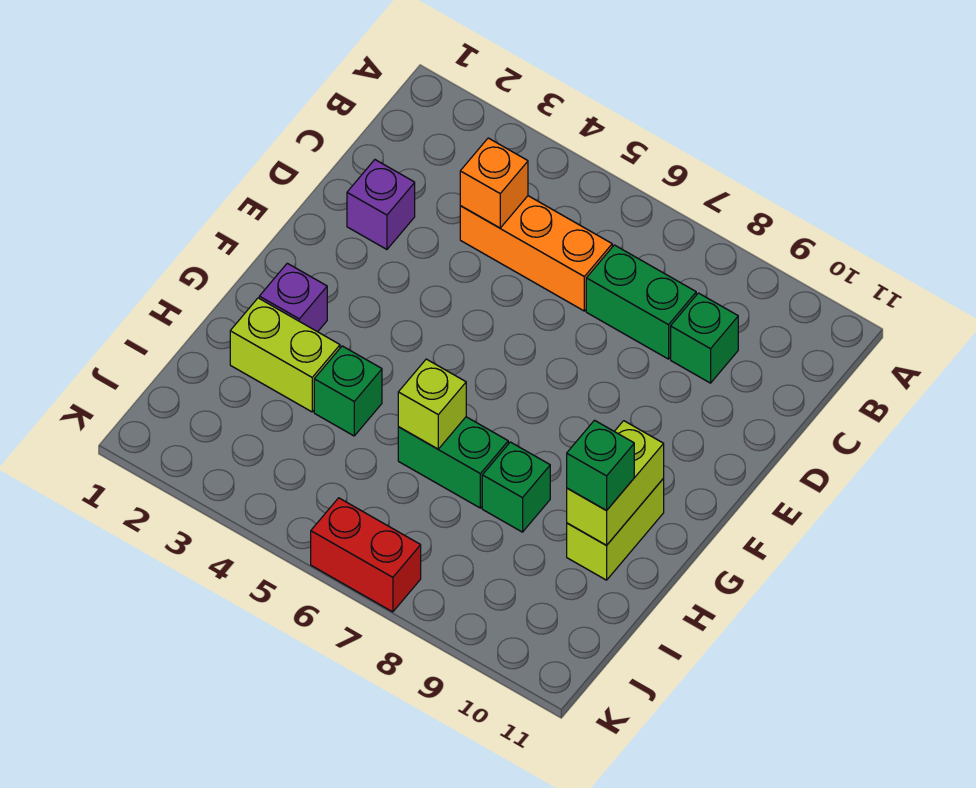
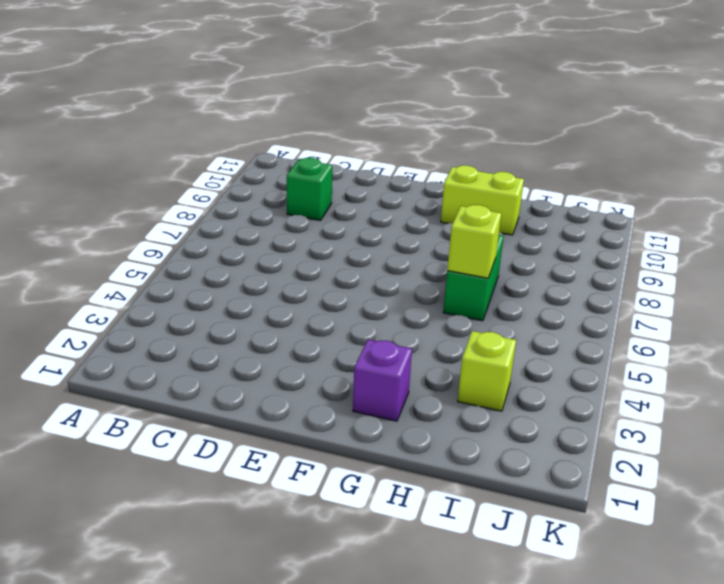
lime 1x1 brick [458,331,516,411] -> none
none -> orange 1x3 brick [460,196,612,311]
none -> green 1x2 brick [586,245,696,359]
none -> purple 1x1 brick [347,160,415,249]

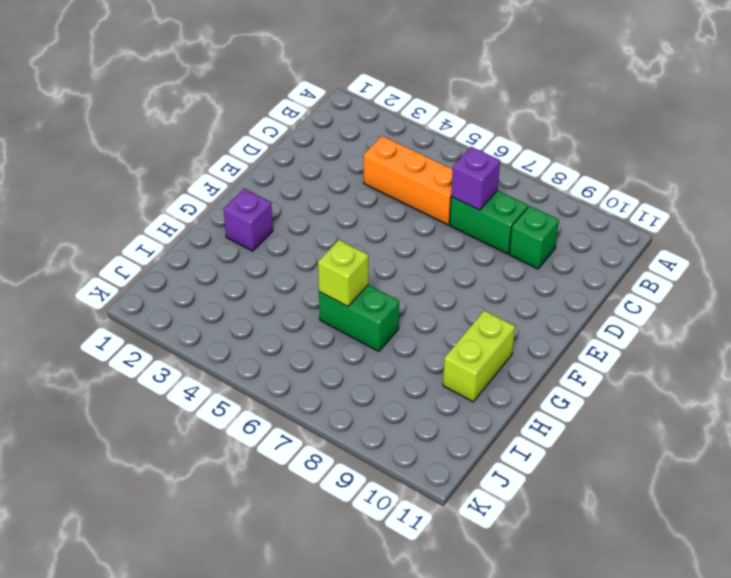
purple 1x1 brick [451,147,500,210] -> purple 1x1 brick moved to [347,160,415,249]
none -> lime 1x2 brick [230,298,340,412]
none -> green 1x1 brick [314,346,382,436]
none -> green 1x1 brick [482,442,550,532]

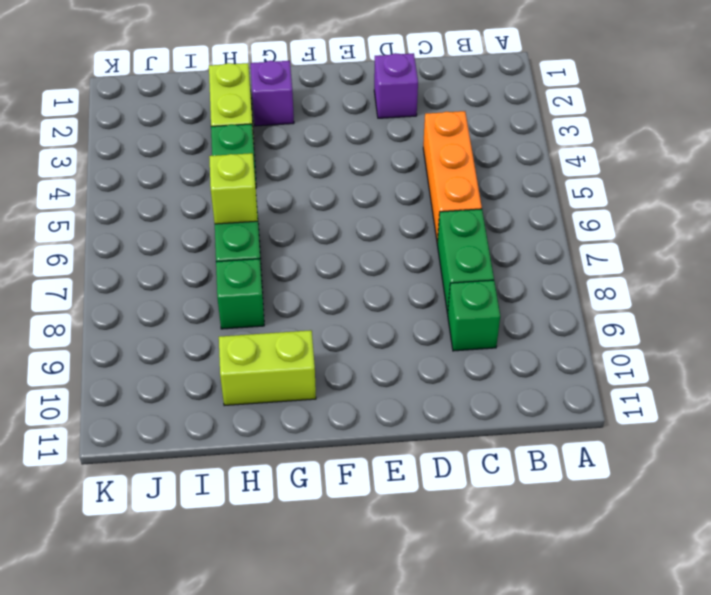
none -> red 1x2 brick [311,498,421,612]
none -> orange 1x1 brick [460,138,528,228]
none -> lime 1x2 brick [567,421,664,545]

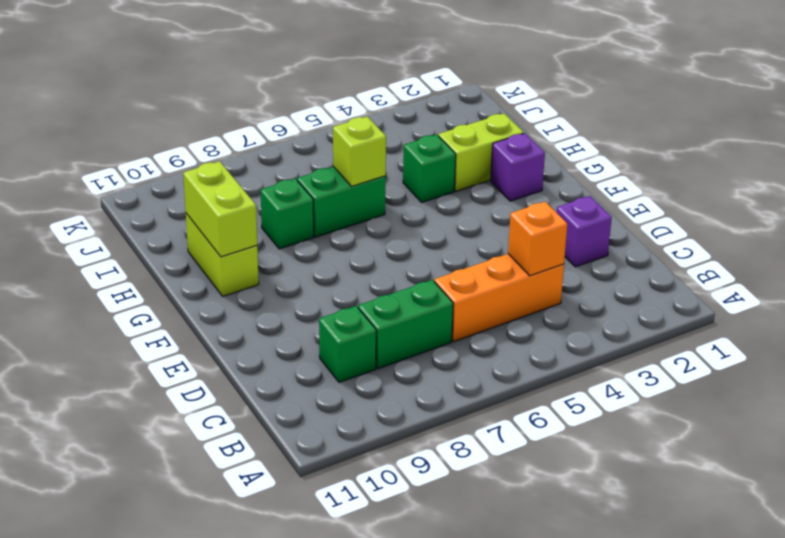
none -> red 1x2 brick [311,498,421,612]
none -> green 1x1 brick [567,420,634,511]

